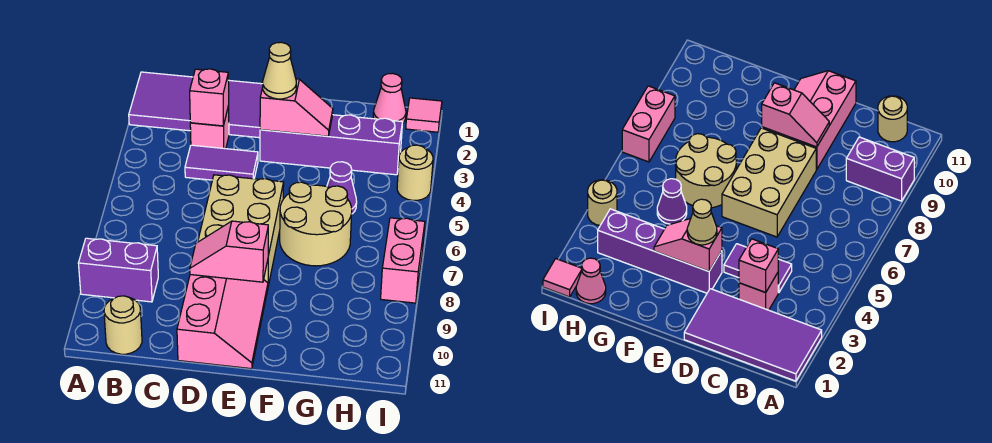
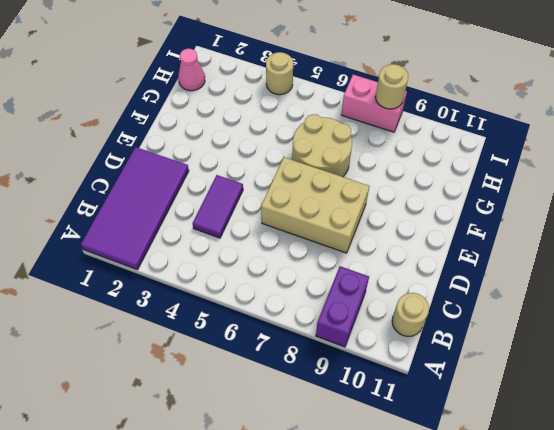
tan 1x1 round brick [375,64,408,109] -> none
none -> pink 1x1 brick [190,106,229,149]
none -> pink 2x3 slope [177,275,268,369]
none -> purple 1x4 brick [260,115,402,175]

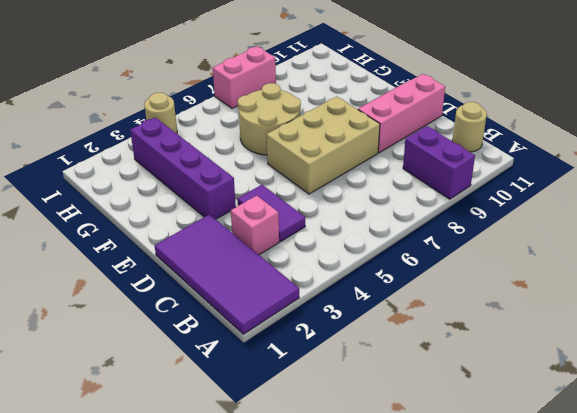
none -> purple 1x1 cone [327,162,357,214]
none -> pink 1x1 cone [373,73,406,123]
none -> pink 1x1 tile [406,98,442,132]

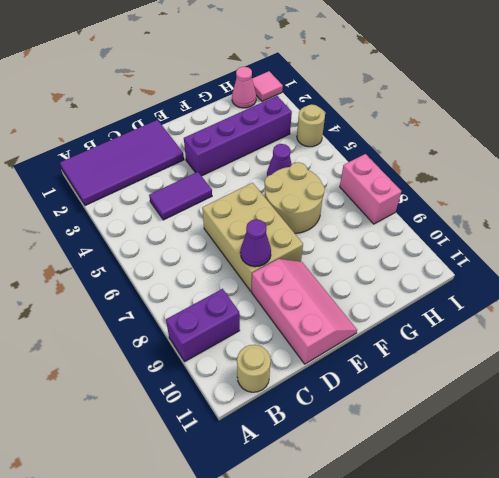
purple 1x1 cone [240,219,271,267] -> none
none -> pink 1x1 brick [190,106,229,149]
none -> pink 1x1 brick [190,69,229,126]
none -> pink 1x2 slope [190,221,268,282]

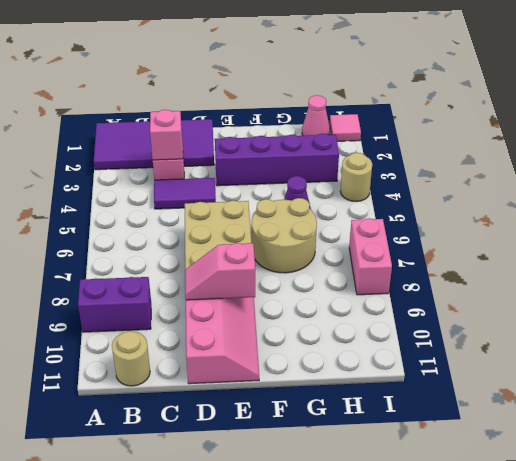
none -> pink 1x2 slope [260,79,333,136]
none -> tan 1x1 cone [263,42,296,99]

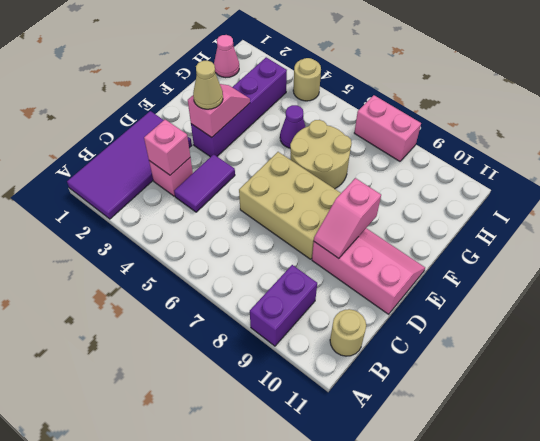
none -> pink 1x1 tile [406,98,442,132]

